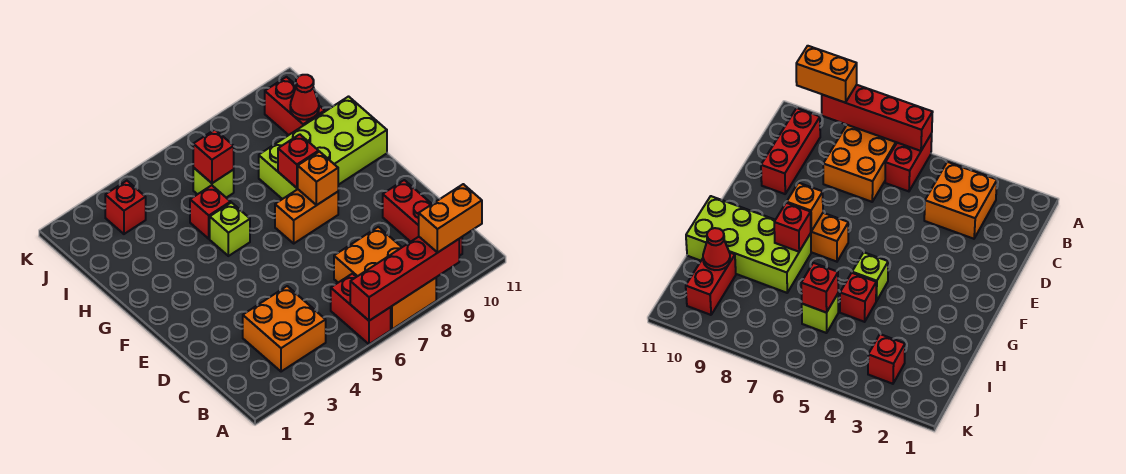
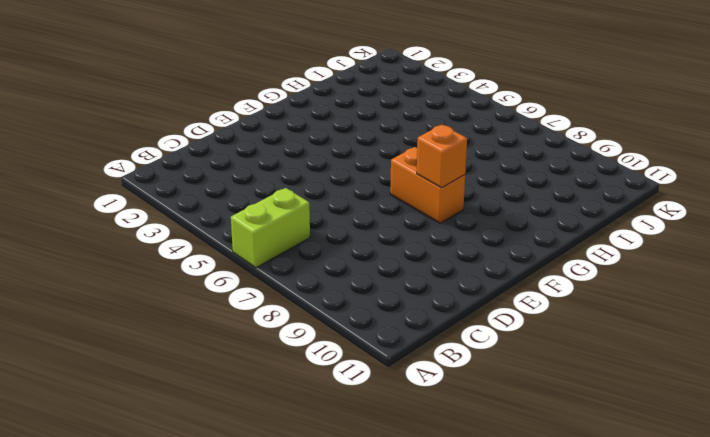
lime 1x2 brick [231,188,310,268] -> red 1x2 brick [331,274,391,344]
none -> orange 2x3 brick [334,227,436,329]
none -> orange 2x2 brick [243,286,326,372]
none -> red 1x3 brick [383,180,462,256]

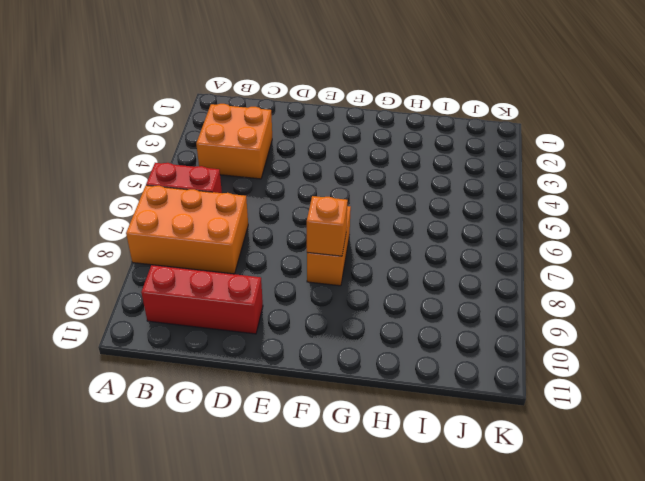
none -> lime 1x1 brick [210,203,250,256]
none -> lime 2x4 brick [259,97,387,199]
none -> red 1x1 brick [190,185,231,239]

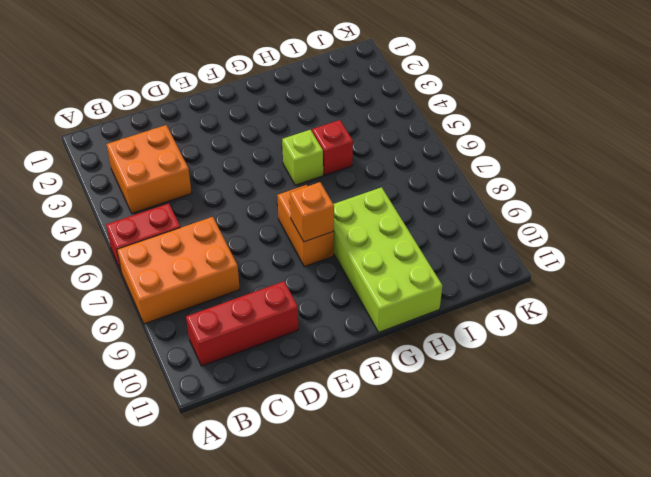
none -> lime 1x1 brick [193,167,234,198]
none -> red 1x2 brick [265,77,325,135]
none -> red 1x1 brick [105,181,146,234]

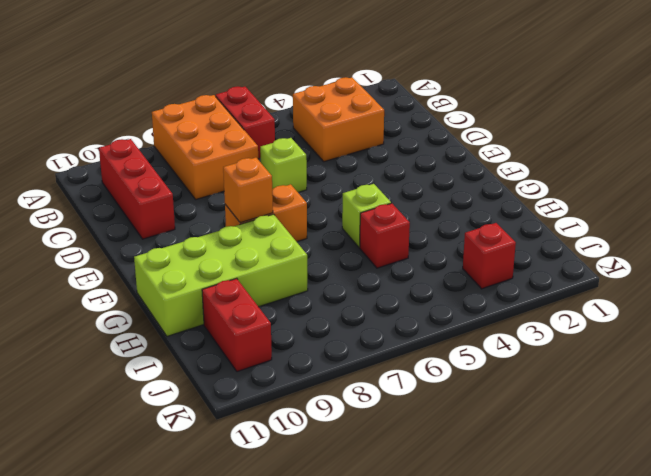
lime 1x1 brick [260,138,307,192] -> lime 1x1 brick moved to [193,167,234,198]
none -> red 1x4 brick [350,237,459,321]
none -> red 1x1 brick [278,134,319,188]
none -> red 1x1 brick [193,130,234,183]

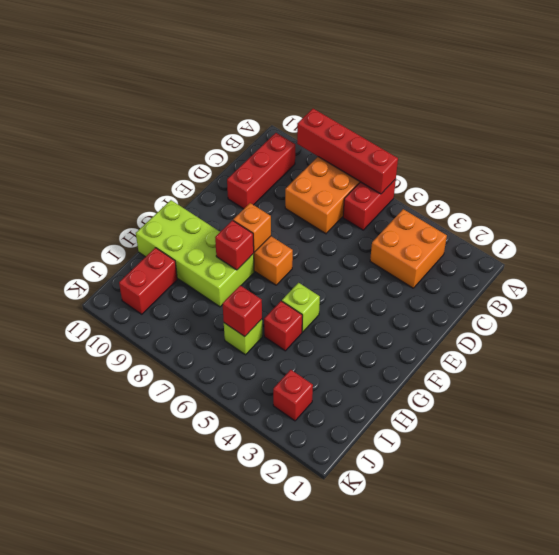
none -> red 1x1 cone [290,75,319,120]
none -> orange 1x2 brick [419,184,482,252]

